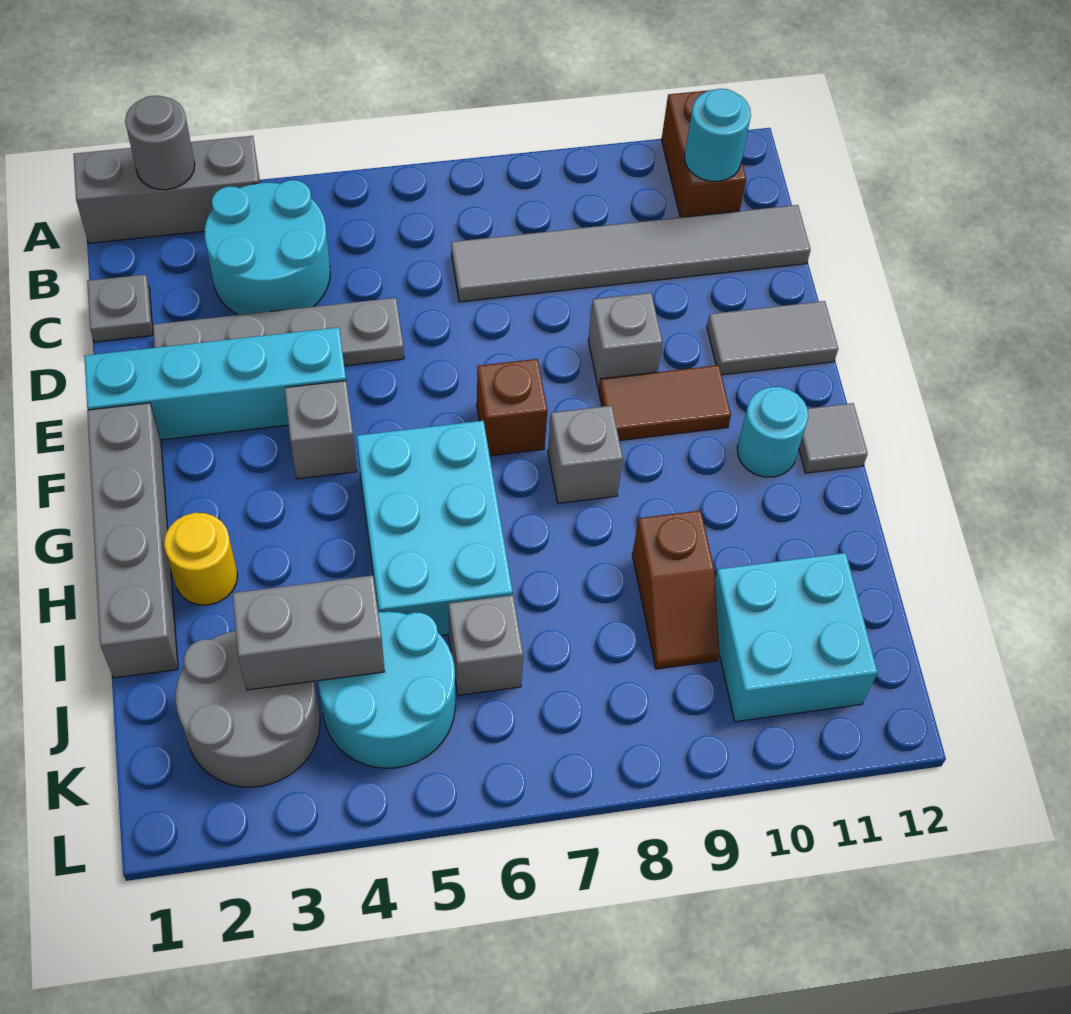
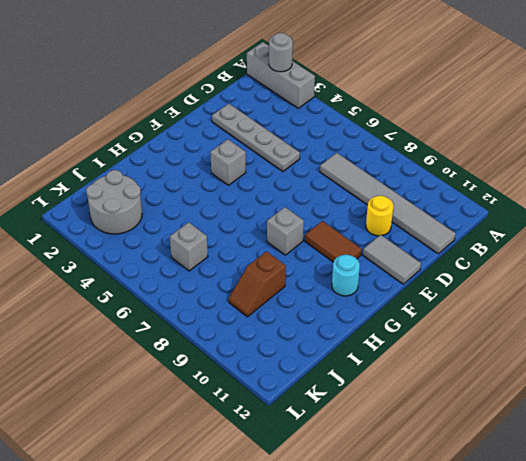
yellow 1x1 round brick [366,196,393,236] -> yellow 1x1 round brick moved to [164,513,237,605]
none -> brown 1x2 brick [661,90,746,217]
none -> cyan 2x2 round brick [205,180,330,315]
none -> grey 1x1 plate [87,274,153,342]

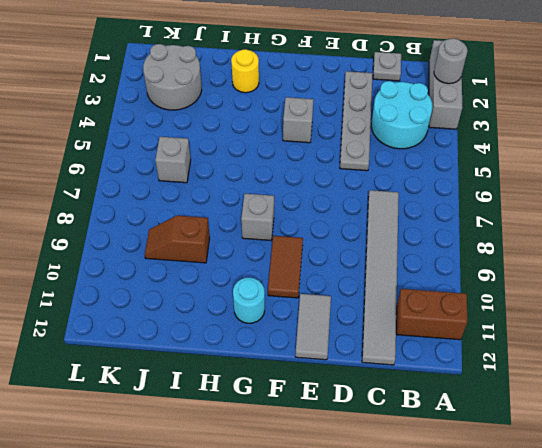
none -> cyan 1x4 brick [84,327,346,440]
none -> grey 1x1 brick [588,293,663,389]
none -> grey 1x4 brick [87,403,178,678]

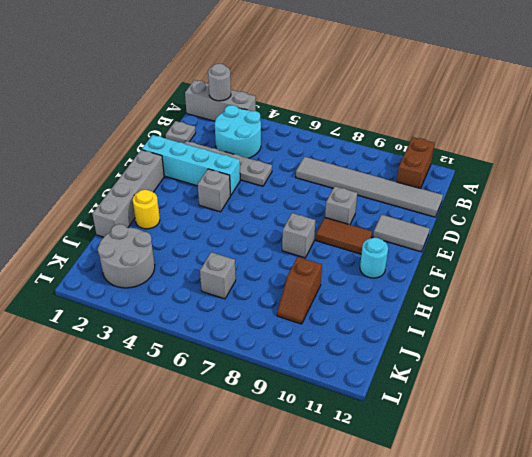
none -> brown 1x1 brick [477,359,548,456]
none -> cyan 2x3 brick [357,421,513,636]
none -> grey 1x1 tile [799,403,868,473]

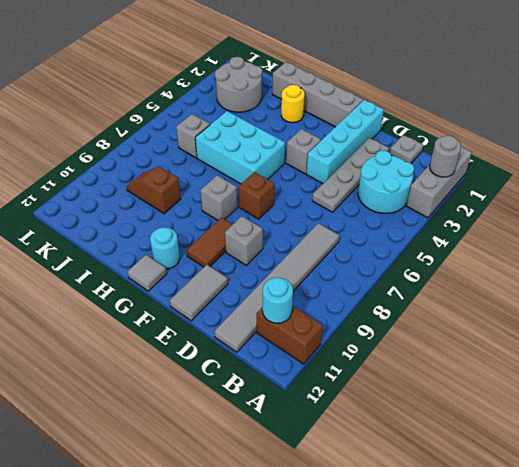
none -> cyan 2x2 round brick [318,612,455,768]
none -> cyan 2x2 brick [715,553,878,722]
none -> grey 1x2 brick [232,575,384,690]

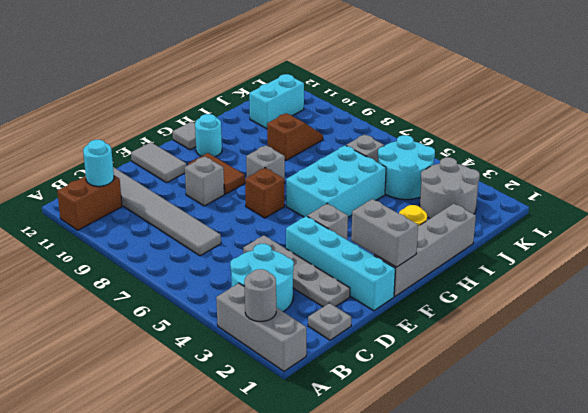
grey 1x2 brick [351,199,418,267] -> grey 1x2 brick moved to [232,575,384,690]
cyan 1x2 brick [249,74,304,129] -> cyan 2x2 brick [715,553,878,722]

